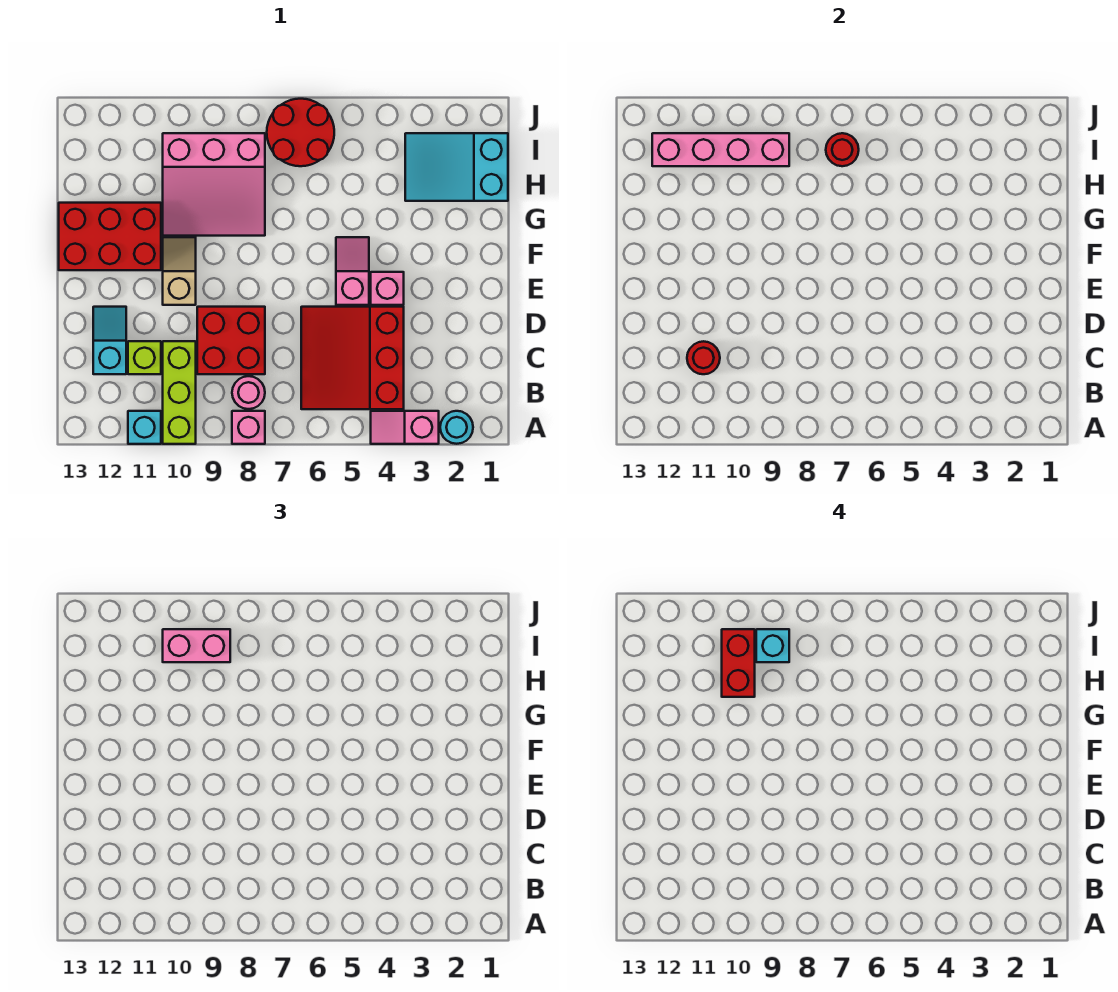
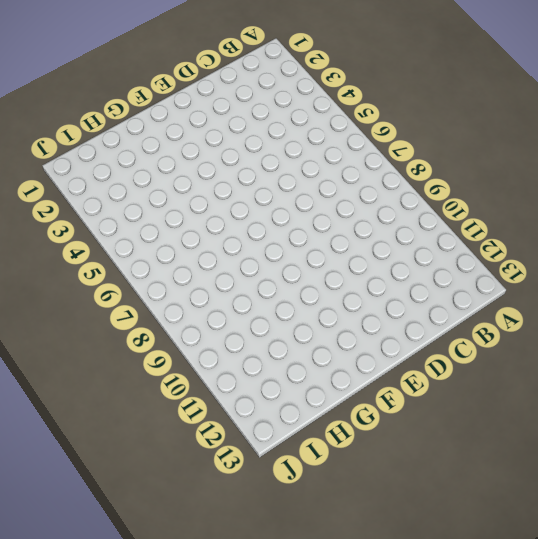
none -> cyan 1x1 round brick [440,411,473,444]
none -> pink 1x2 slope [371,411,439,444]
none -> pink 1x1 brick [232,411,265,444]

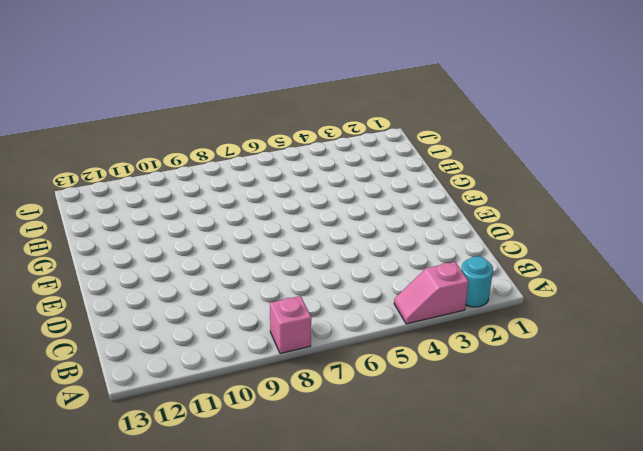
none -> lime 1x3 brick [163,341,196,444]
none -> cyan 1x1 brick [128,411,161,444]
none -> red 3x3 slope [301,307,404,409]

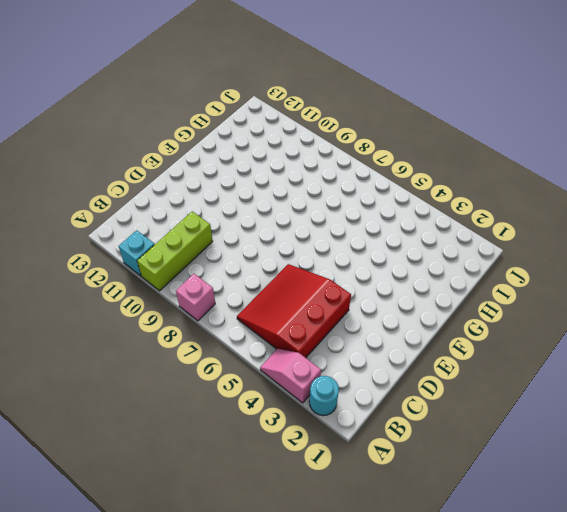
none -> pink 1x1 round brick [232,376,265,409]
none -> red 2x2 brick [197,307,265,374]
none -> lime 1x1 brick [128,341,161,374]

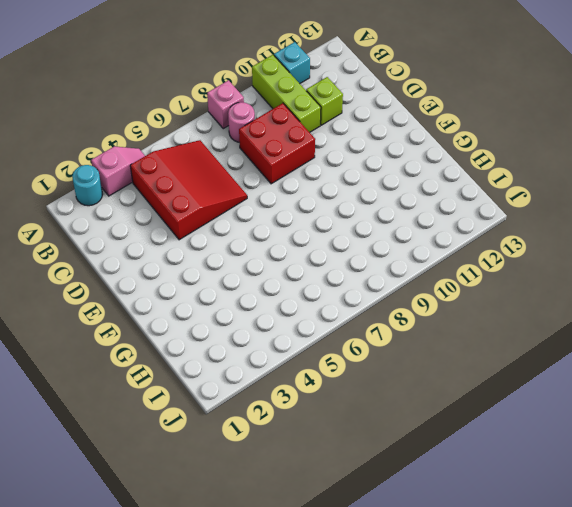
none -> cyan 1x2 slope [93,307,126,374]
none -> pink 1x1 brick [371,272,404,305]
none -> pink 1x2 slope [336,237,369,305]

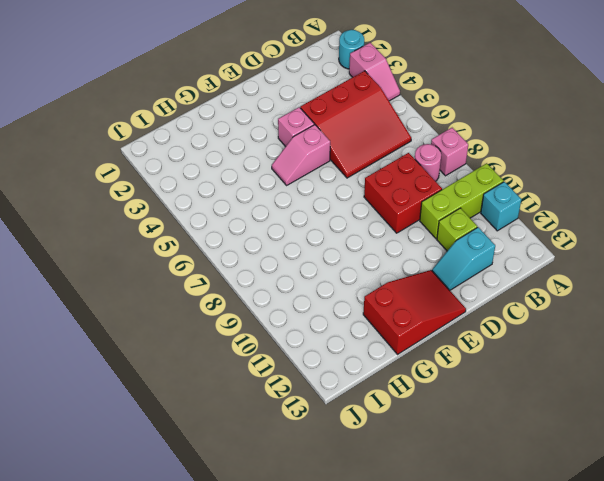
red 2x3 slope [363,270,466,354] -> red 2x3 brick [59,203,161,270]
none -> tan 1x2 slope [163,237,196,305]
none -> pink 3x3 slope [163,133,265,236]
none -> cyan 2x3 slope [405,133,508,201]

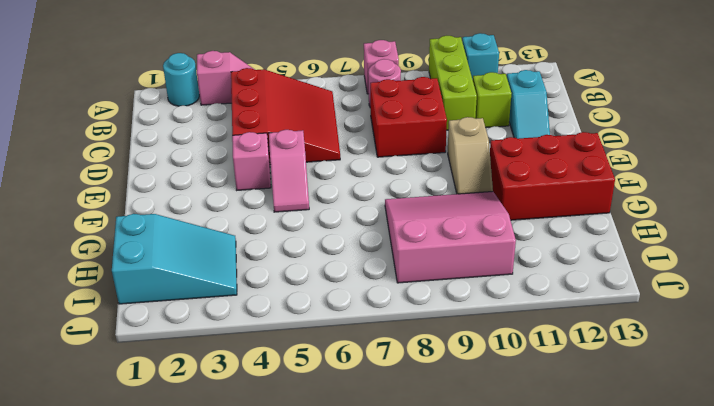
none -> red 2x2 round brick [267,99,334,166]
none -> red 1x1 round brick [687,341,720,374]
none -> red 1x1 round brick [826,133,859,166]

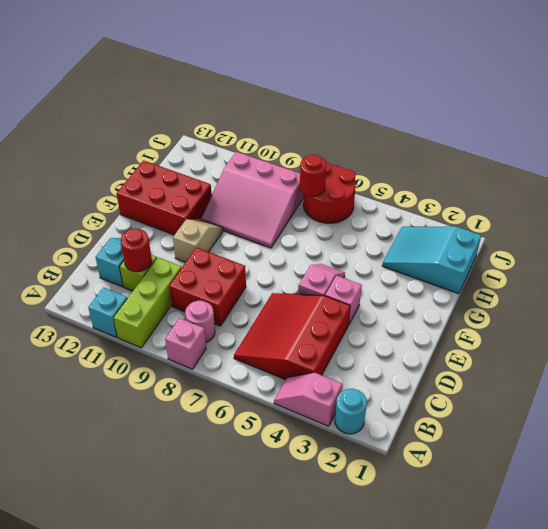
none -> pink 1x4 brick [652,133,789,166]
none -> pink 1x2 brick [163,629,230,662]
none -> red 1x2 brick [722,629,755,697]

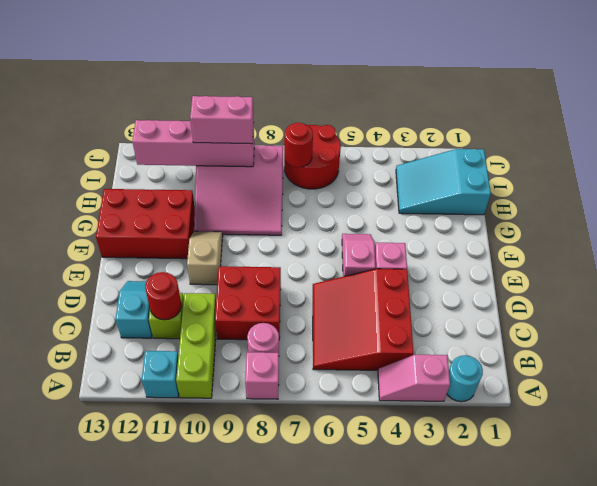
none -> red 1x2 brick [722,629,755,697]
none -> cyan 1x1 brick [756,629,789,662]

